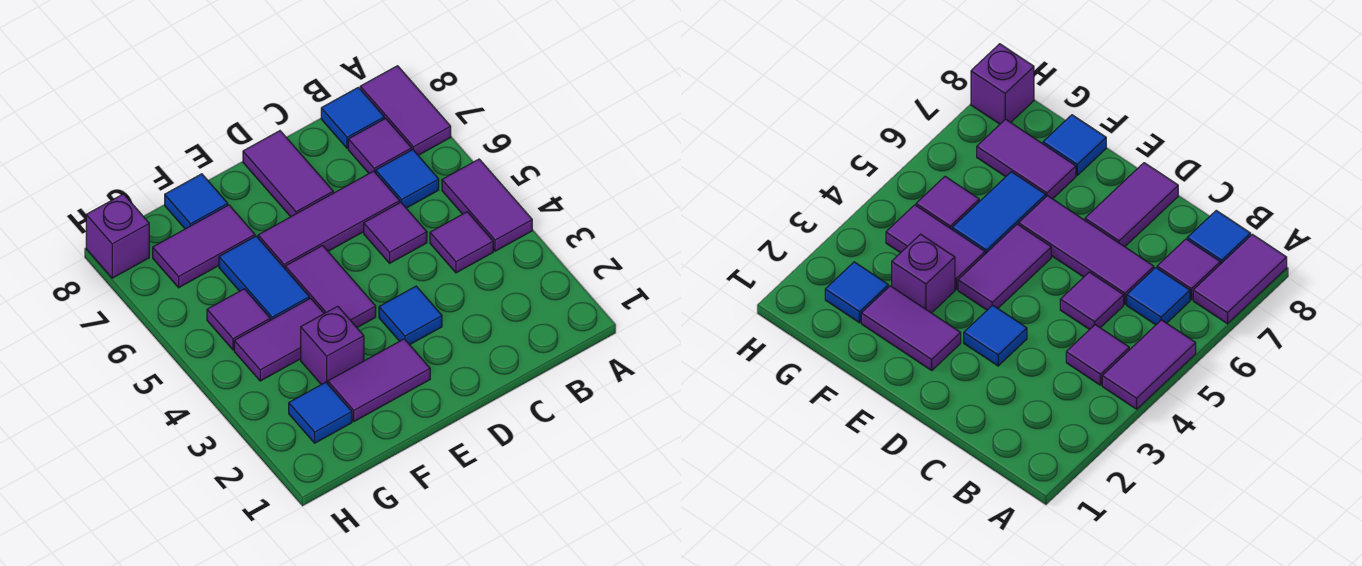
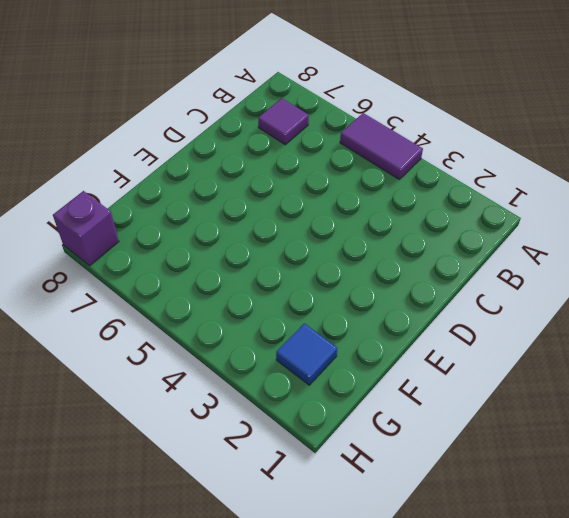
none -> purple 1x2 tile [360,66,451,155]
none -> purple 1x1 tile [430,212,493,273]
none -> blue 1x1 tile [376,150,439,208]

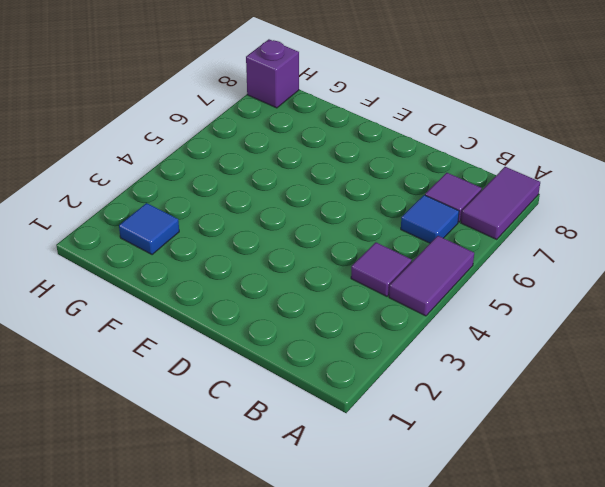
none -> blue 1x1 tile [321,87,384,148]
none -> purple 1x1 tile [364,202,427,263]
none -> purple 1x3 tile [258,171,400,268]

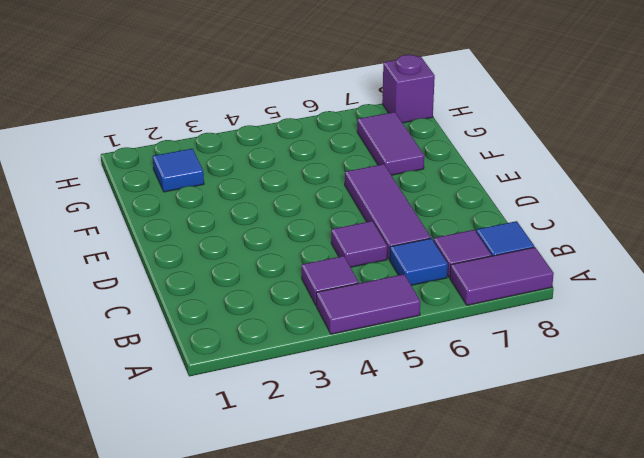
none -> blue 1x1 tile [379,286,442,345]
none -> purple 1x2 tile [243,131,333,217]
none -> purple 1x2 tile [328,339,430,421]

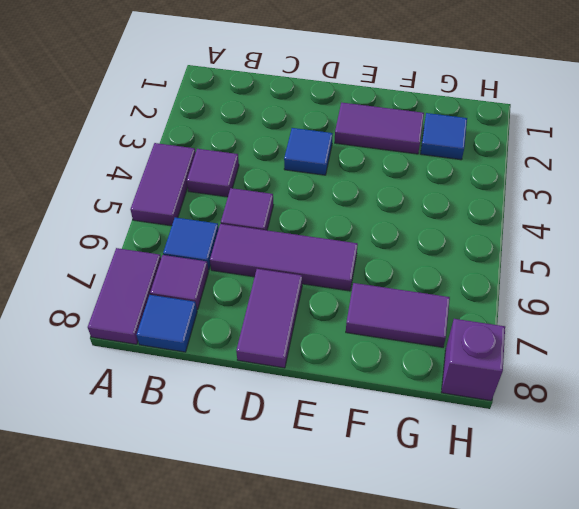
none -> purple 1x2 tile [285,246,376,327]
none -> purple 1x1 brick [301,306,364,385]
none -> purple 1x2 tile [234,298,324,381]

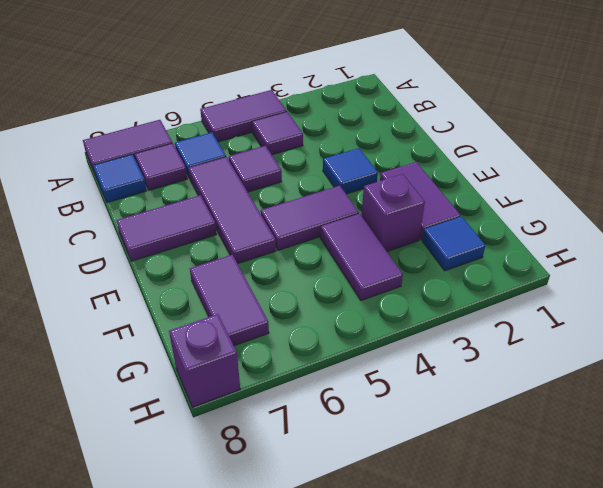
none -> blue 1x2 tile [219,236,309,320]
none -> blue 1x1 tile [165,174,228,229]
none -> purple 1x1 tile [207,289,270,350]

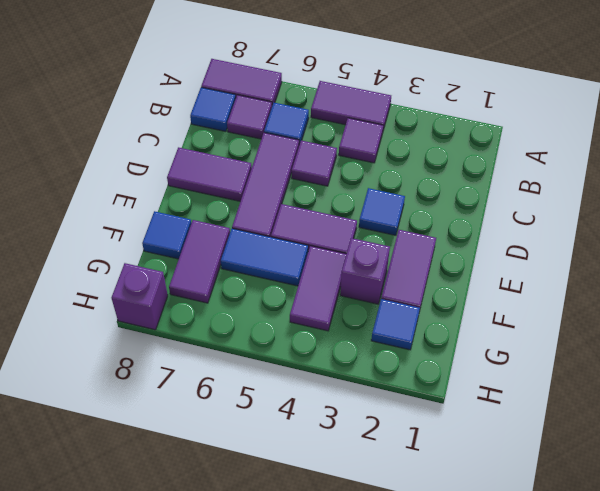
none -> purple 1x1 tile [207,289,270,350]

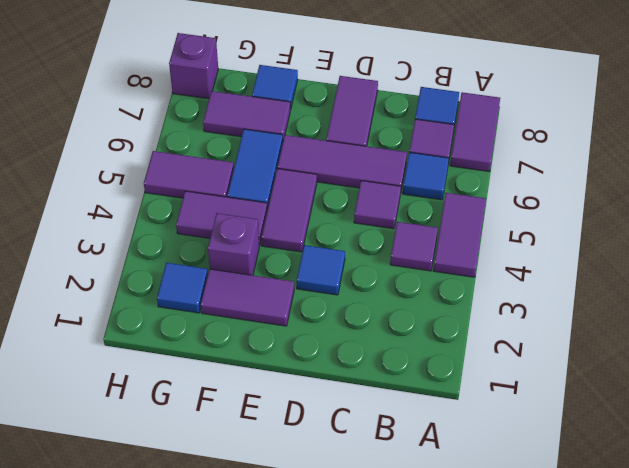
purple 1x2 tile [144,151,234,198] -> purple 1x1 tile [207,289,270,350]

